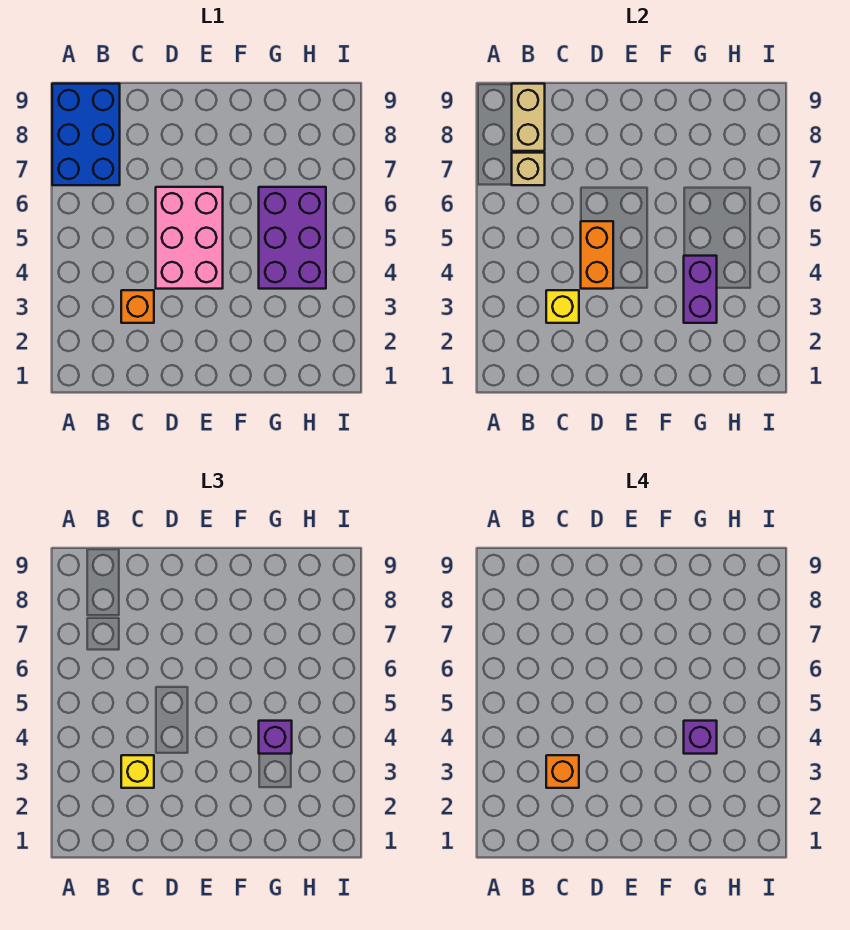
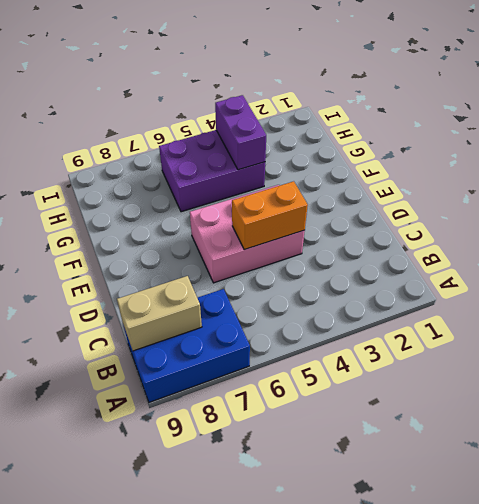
purple 1x2 brick [215,95,266,170] -> purple 1x2 brick turned to [684,256,717,323]
none -> orange 1x1 brick [121,290,154,323]
none -> tan 1x1 brick [512,153,545,185]
none -> yellow 1x1 brick [546,290,579,323]

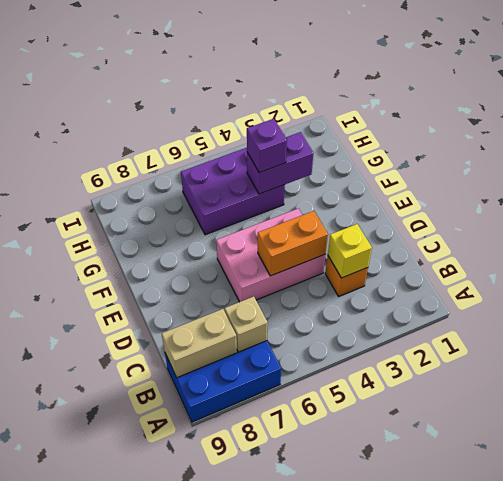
none -> yellow 1x1 brick [121,755,154,788]
none -> orange 1x1 brick [546,755,579,788]
none -> purple 1x1 brick [684,721,717,754]

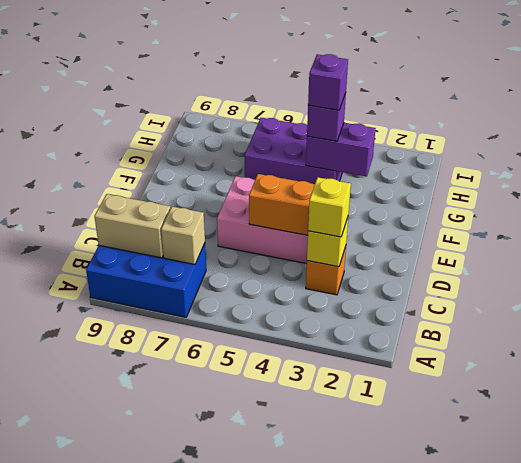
none -> orange 1x1 brick [546,755,579,788]

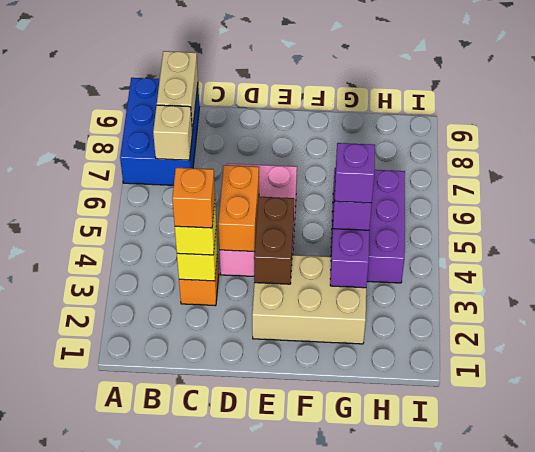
tan 2x3 brick [252,255,366,344] -> none
brown 1x2 brick [254,197,294,284] -> none

